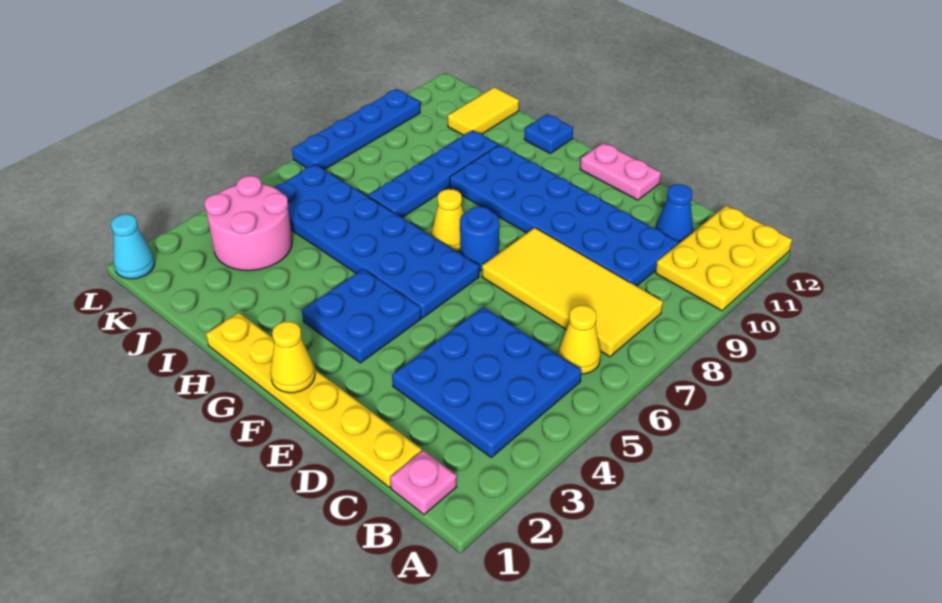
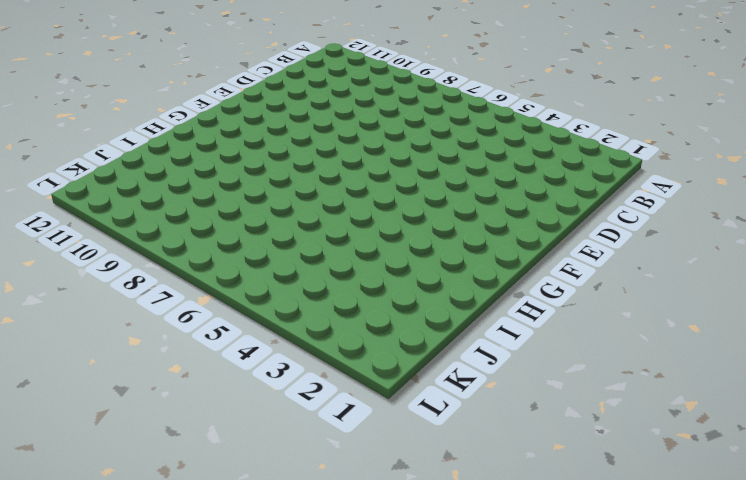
none -> yellow 2x3 plate [655,206,792,311]
none -> pink 1x1 plate [390,450,457,515]
none -> blue 3x3 plate [392,307,582,457]

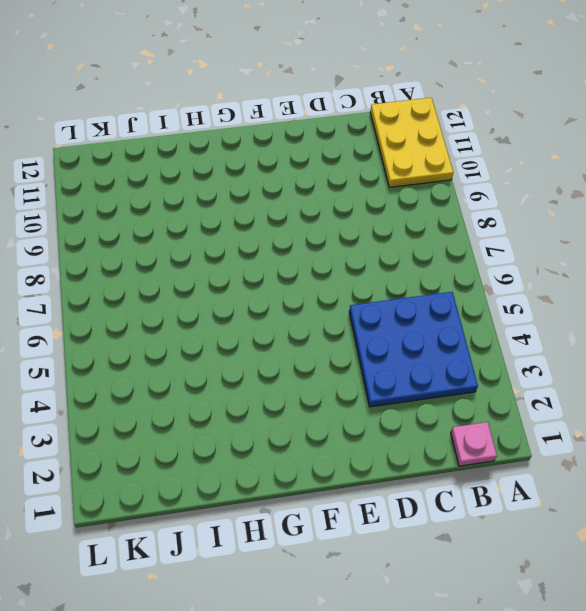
none -> yellow 1x1 cone [558,305,601,374]
none -> yellow 2x4 tile [482,228,663,357]
none -> yellow 1x6 plate [206,313,422,487]

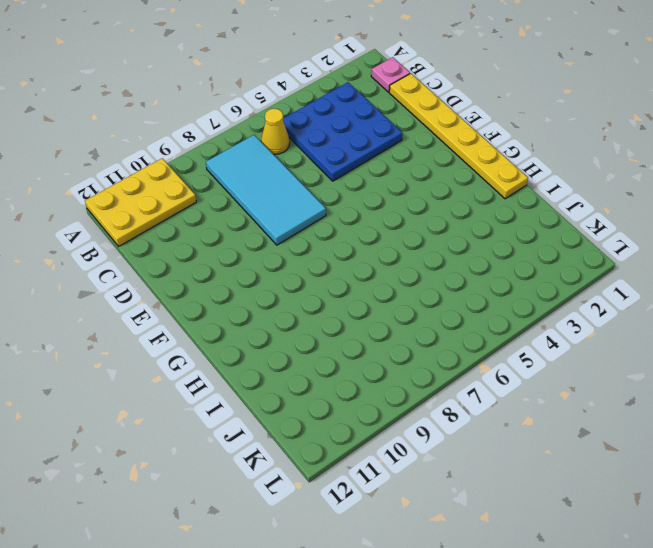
cyan 2x4 tile [206,135,326,245] -> yellow 2x4 tile [482,228,663,357]
none -> blue 2x6 plate [450,145,678,286]
none -> blue 1x1 cone [655,184,693,244]
none -> pink 1x2 plate [580,143,661,200]

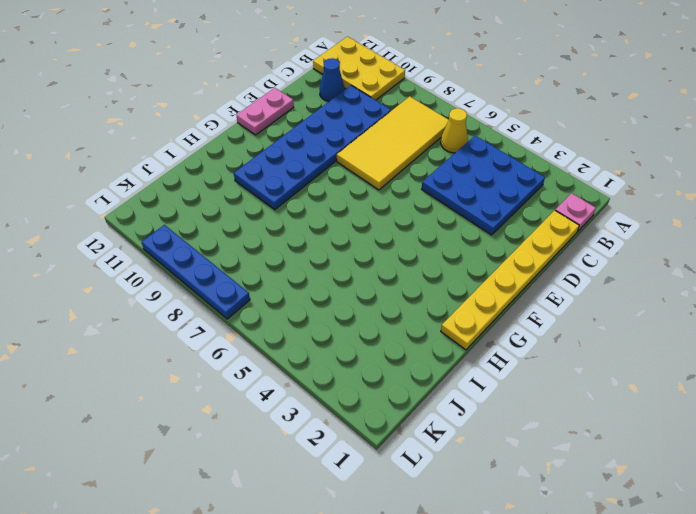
none -> blue 2x2 plate [302,269,421,363]
none -> blue 2x6 plate [274,164,479,318]
none -> blue 1x1 round brick [460,207,499,271]

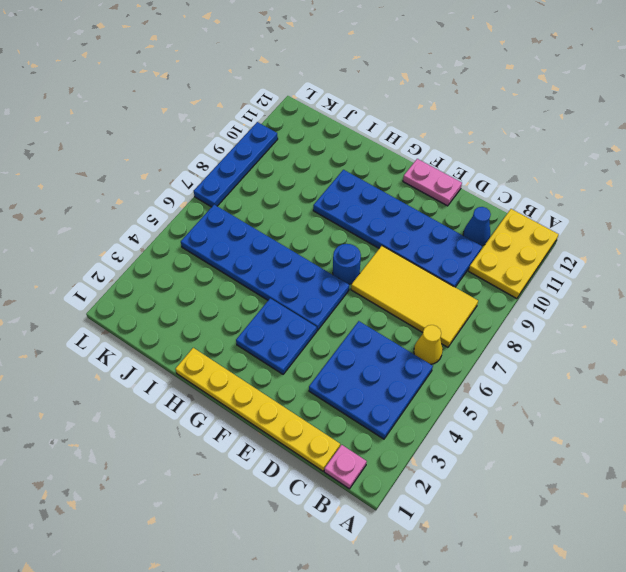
none -> yellow 1x1 cone [431,189,464,252]
none -> blue 1x1 plate [524,114,573,154]
none -> blue 1x4 plate [368,130,498,218]

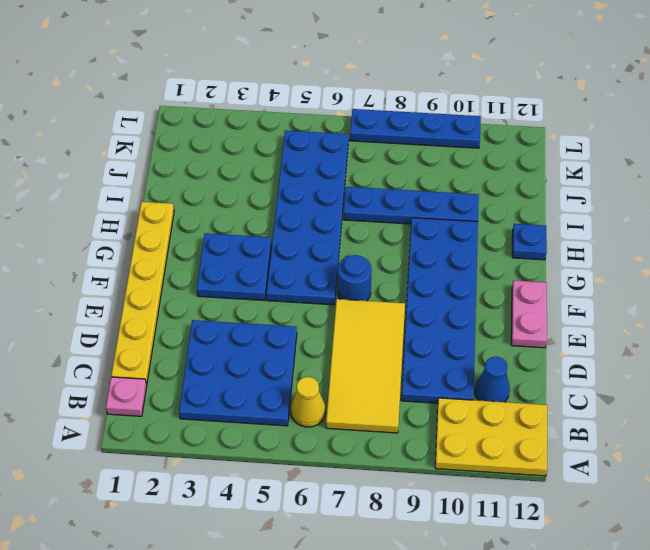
none -> yellow 1x1 cone [431,189,464,252]
none -> pink 2x2 round brick [204,176,292,271]
none -> yellow 1x2 tile [448,87,519,135]

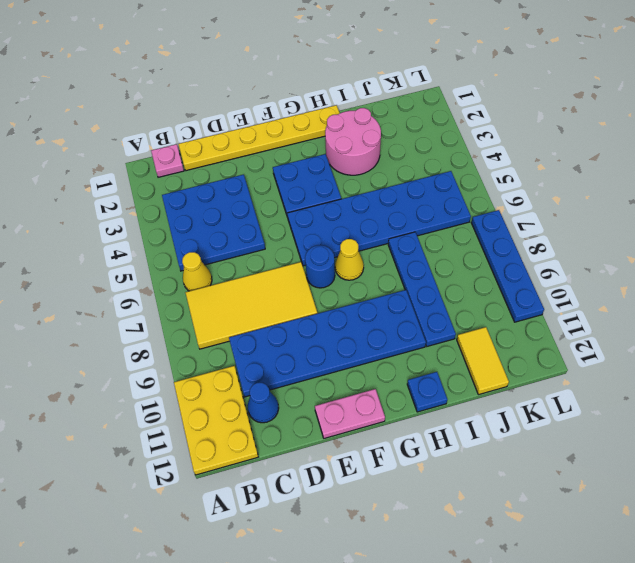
pink 2x2 round brick [325,108,381,175] -> pink 2x2 round brick moved to [204,176,292,271]
none -> cyan 1x1 cone [111,214,155,279]
none -> yellow 1x1 cone [270,322,315,393]

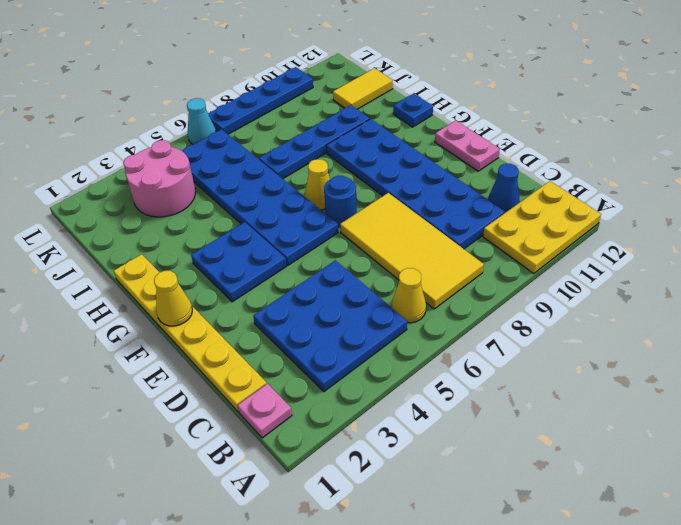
cyan 1x1 cone [187,98,216,145] -> cyan 1x1 cone moved to [111,214,155,279]

